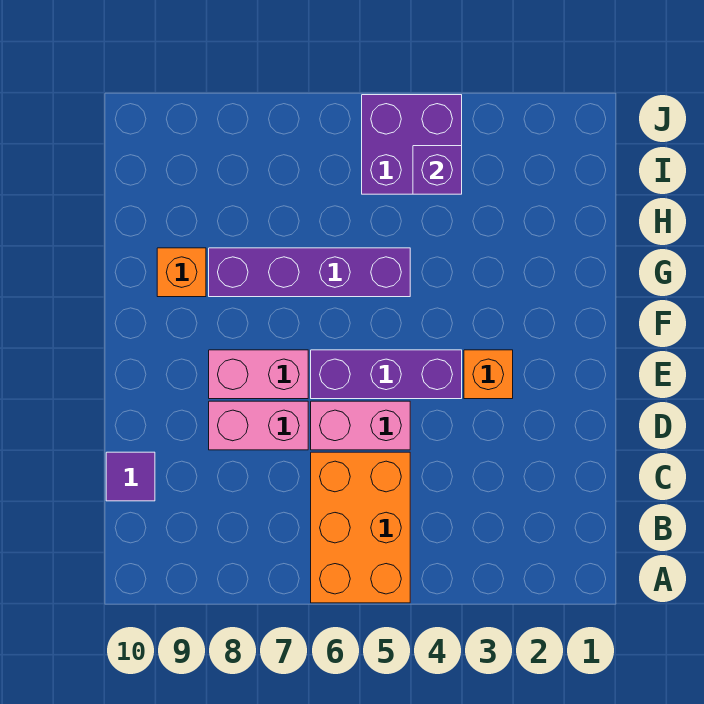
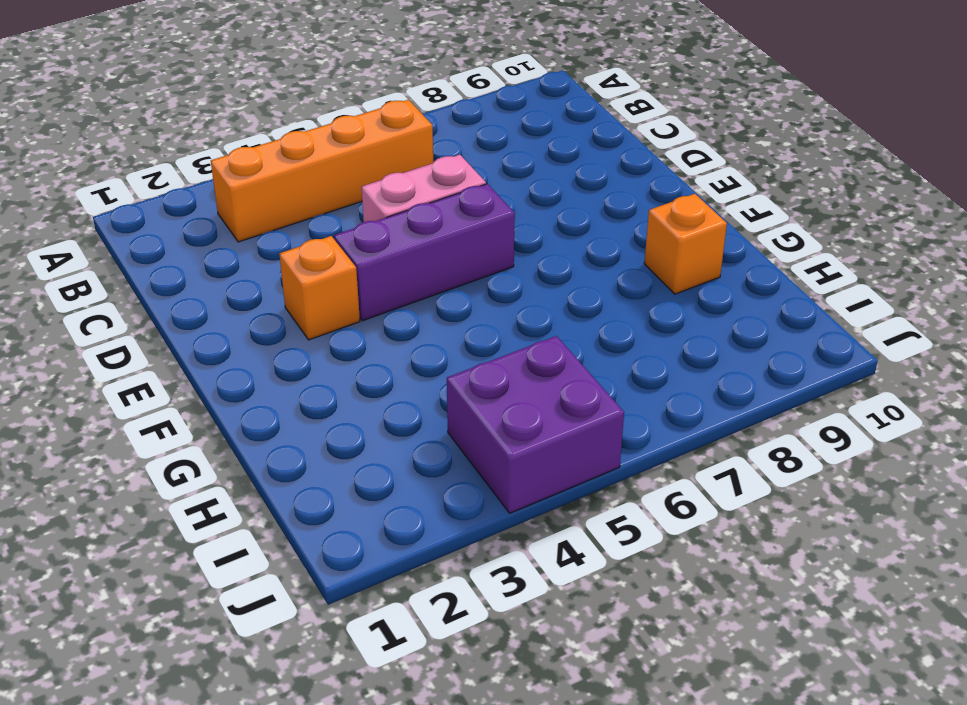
orange 1x4 brick [211,100,433,242] -> orange 2x3 brick [311,452,410,603]
none -> purple 1x1 tile [106,452,155,501]
none -> pink 1x2 brick [209,401,308,450]

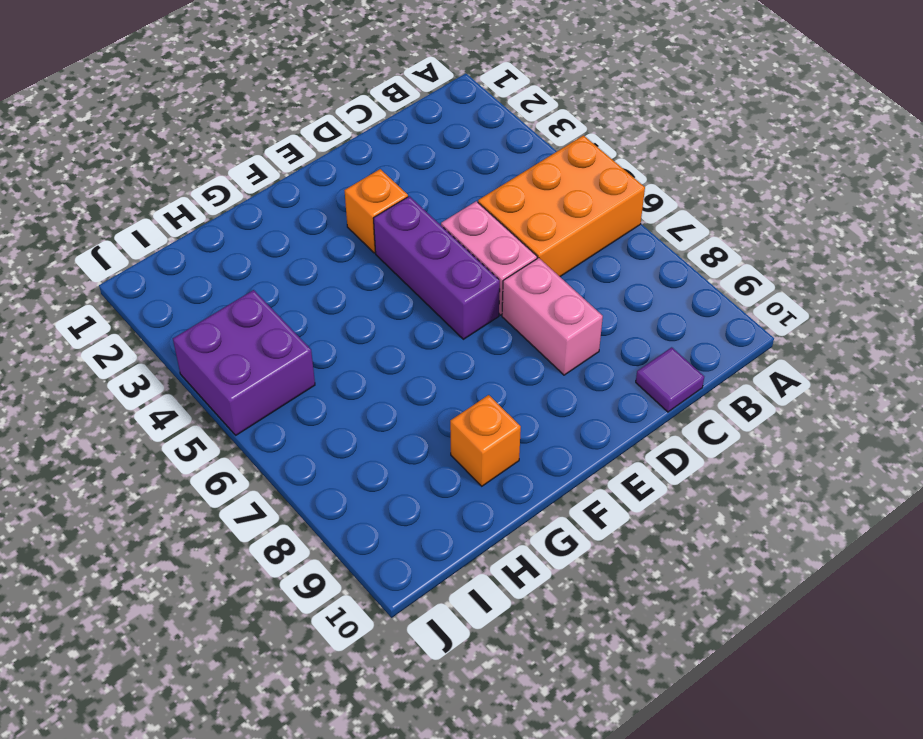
none -> pink 1x2 brick [209,350,308,399]
none -> purple 1x4 brick [209,248,410,297]

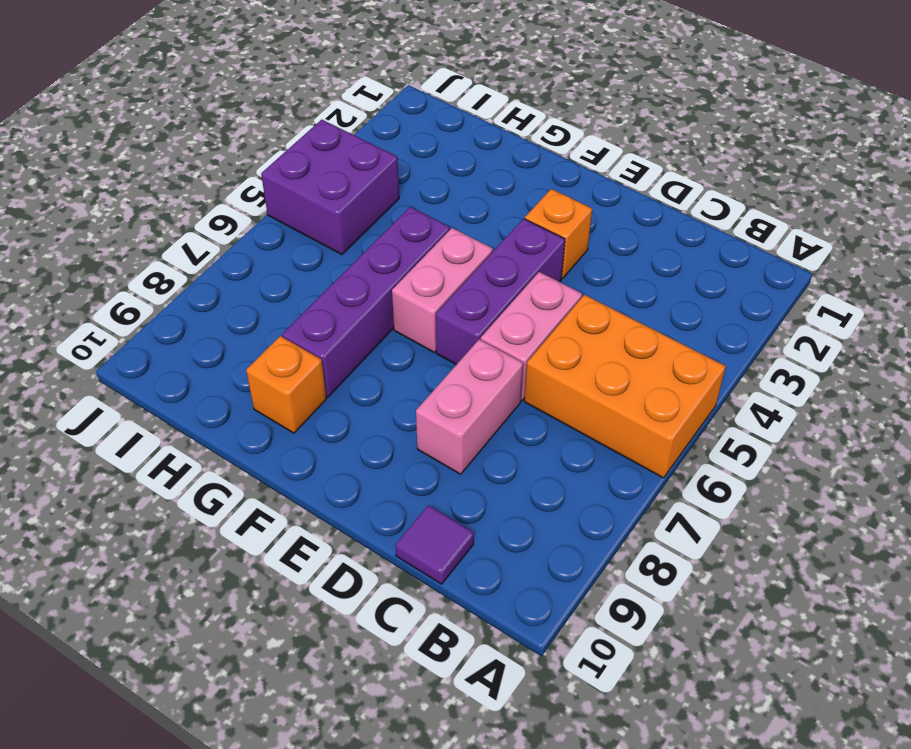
pink 1x2 brick [392,228,493,352] -> pink 1x2 brick moved to [209,350,308,399]
none -> purple 1x1 brick [413,146,462,194]

